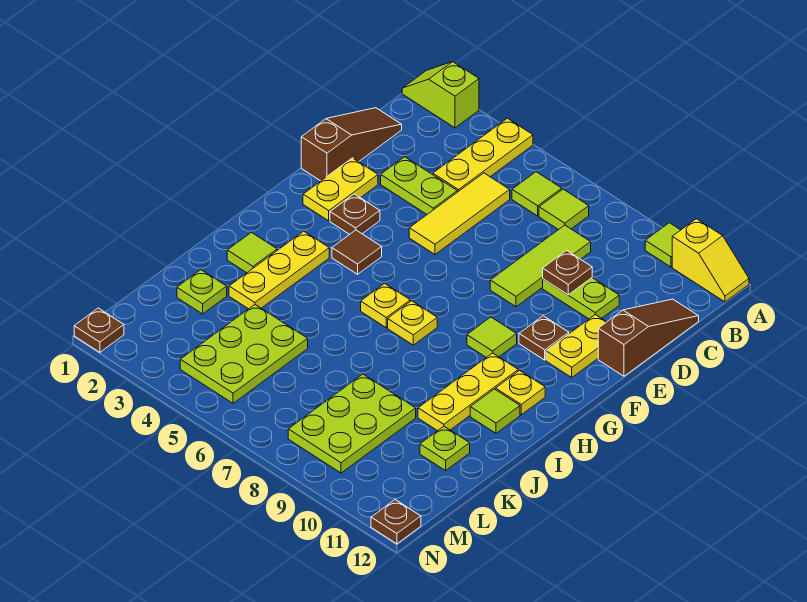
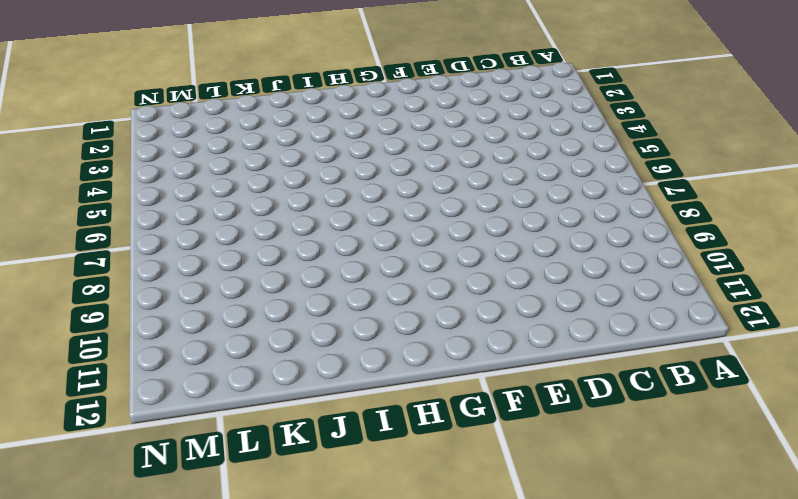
none -> lime 1x2 slope [402,62,479,128]
none -> yellow 1x3 plate [433,118,533,192]
none -> lime 1x1 tile [645,223,680,267]
none -> yellow 1x2 slope [672,219,749,302]

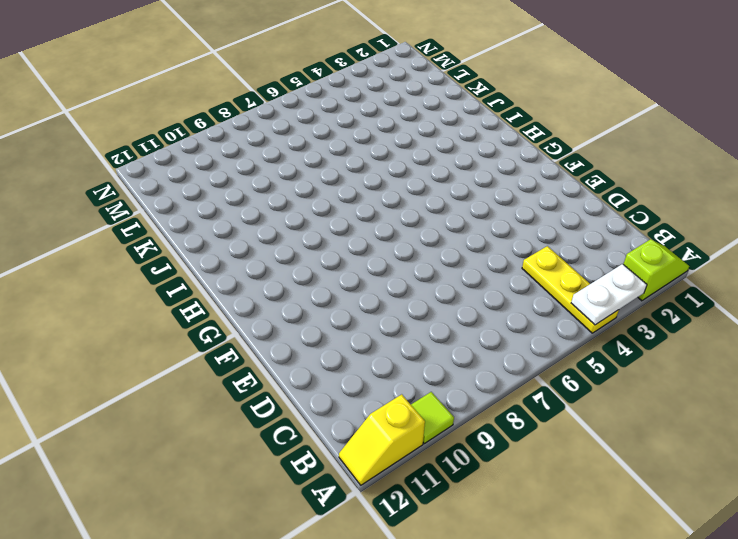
white 1x2 plate [571,264,647,325] -> none
none -> lime 1x1 tile [512,172,562,216]
none -> lime 1x1 tile [539,189,589,230]
none -> brown 1x3 slope [301,108,402,181]
none -> yellow 1x3 tile [409,173,510,254]

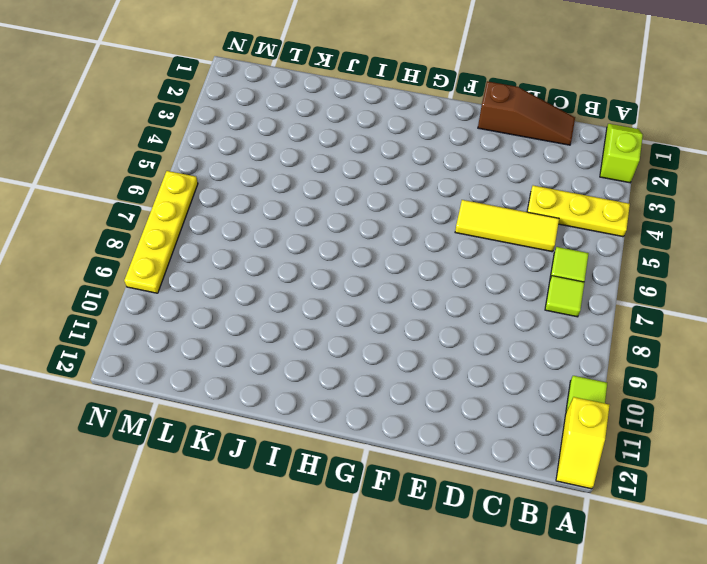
yellow 1x4 plate [124,171,198,293] -> none
none -> lime 1x3 tile [490,225,591,307]
none -> brown 1x3 slope [598,299,699,376]
none -> lime 1x2 plate [381,157,457,214]
none -> lime 1x2 plate [543,278,619,319]

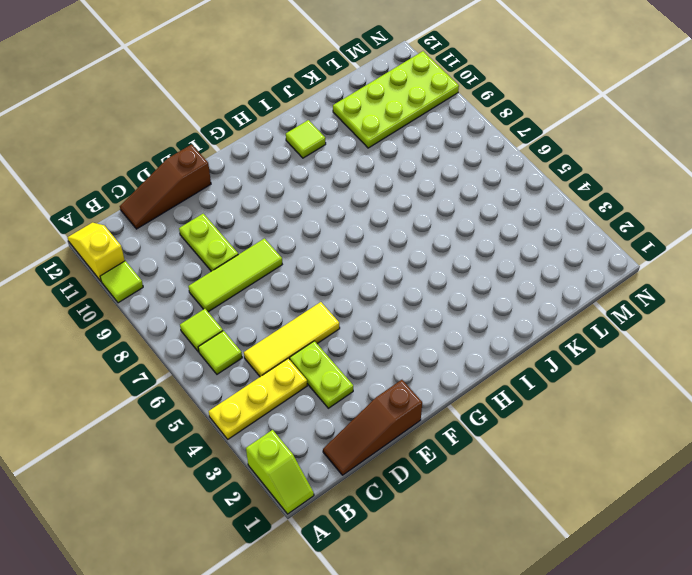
lime 2x4 plate [333,51,459,148] -> lime 1x1 plate [420,426,470,471]
none -> yellow 1x2 plate [303,158,378,221]
none -> yellow 1x2 plate [546,315,606,377]
none -> brown 1x1 plate [330,194,380,234]
none -> brown 1x1 plate [519,316,569,360]

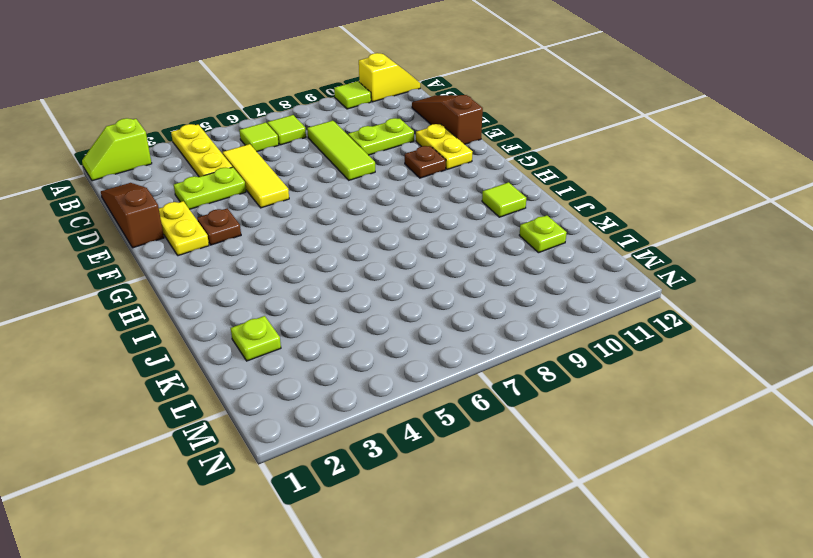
none -> brown 1x1 tile [332,230,382,274]
none -> lime 1x1 tile [467,317,517,357]
none -> yellow 1x3 plate [229,231,329,309]
none -> yellow 1x1 plate [361,283,410,328]

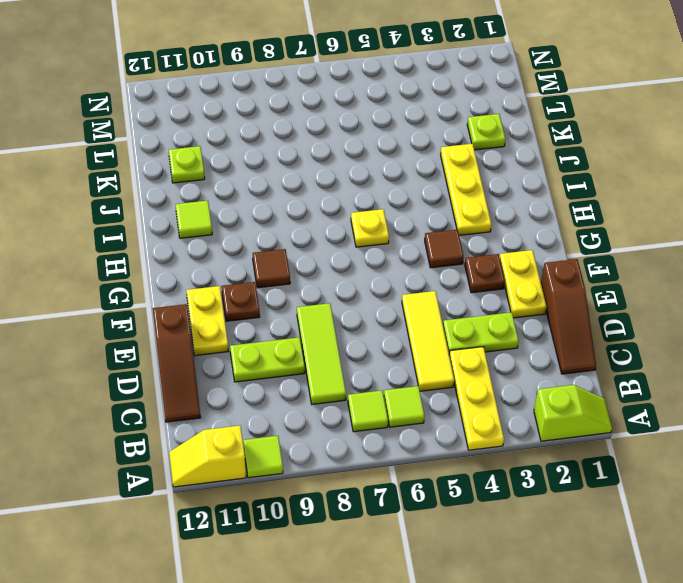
brown 1x1 tile [253,249,290,288] -> lime 1x1 tile [467,317,517,357]
none -> yellow 1x1 plate [388,301,437,345]
none -> yellow 1x3 plate [418,353,518,431]
none -> yellow 1x1 plate [496,370,545,415]
none -> lime 1x1 tile [227,232,277,273]

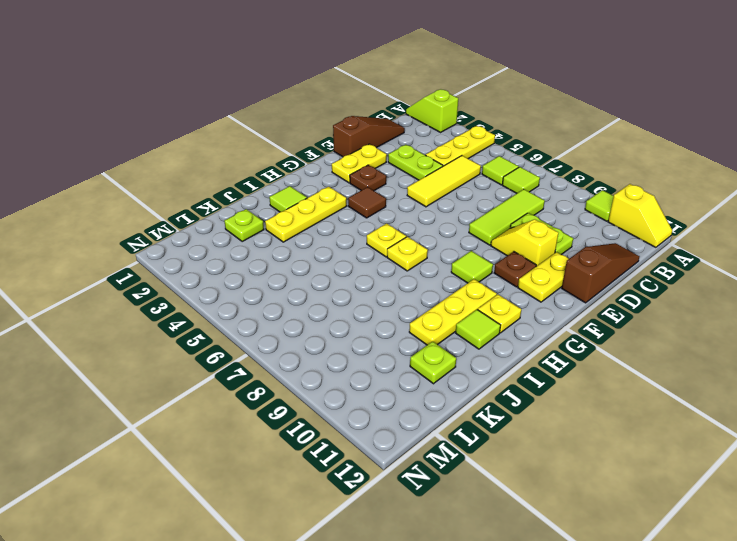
yellow 1x2 slope [491,219,558,266] -> none
none -> lime 2x3 plate [180,305,308,403]
none -> lime 2x3 plate [288,374,416,473]
none -> brown 1x1 plate [74,308,124,352]
none -> brown 1x1 plate [371,500,421,544]

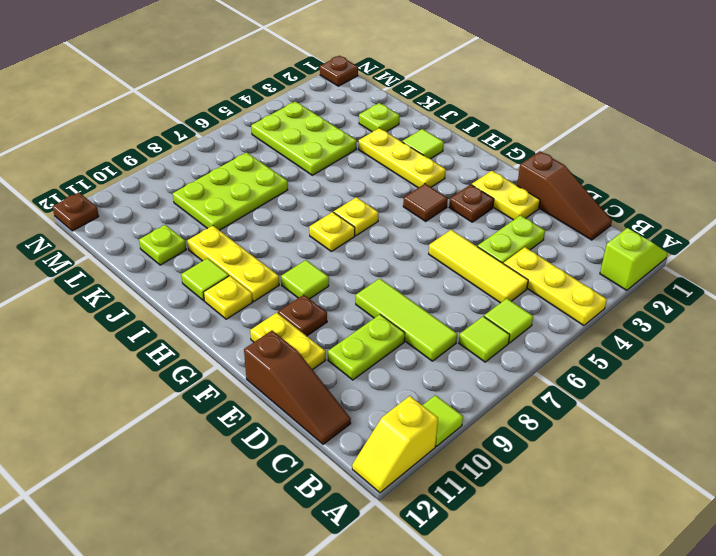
lime 2x3 plate [173,152,288,230] -> lime 2x3 plate turned to [288,374,416,473]
none -> brown 1x1 plate [543,250,592,295]

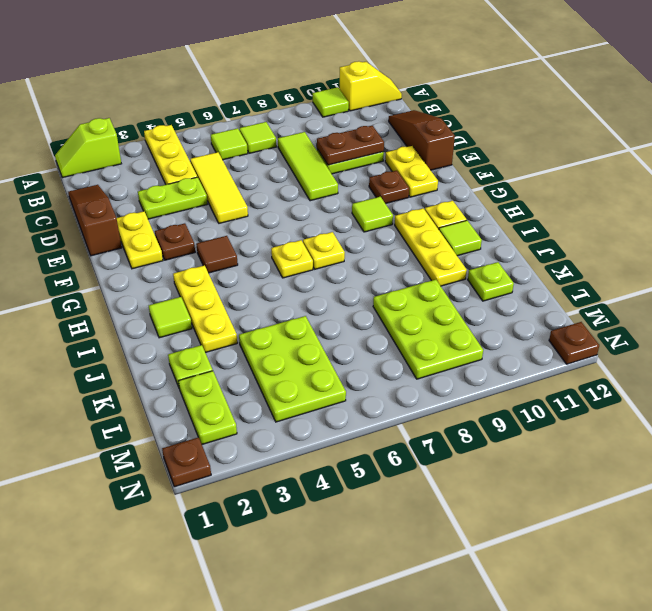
brown 1x2 plate [317,125,384,165] -> brown 1x1 plate [543,250,592,295]
lime 1x2 plate [179,371,237,444] -> none

